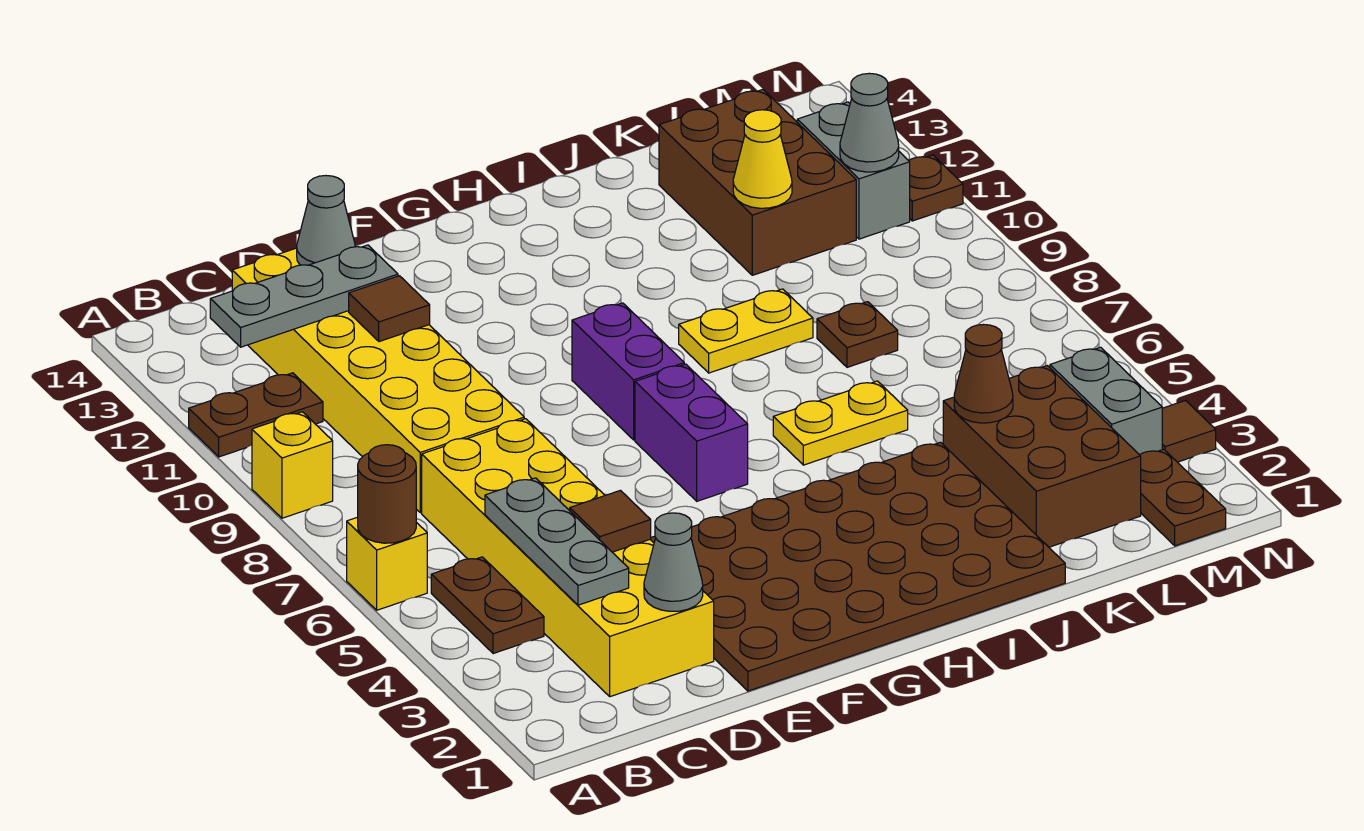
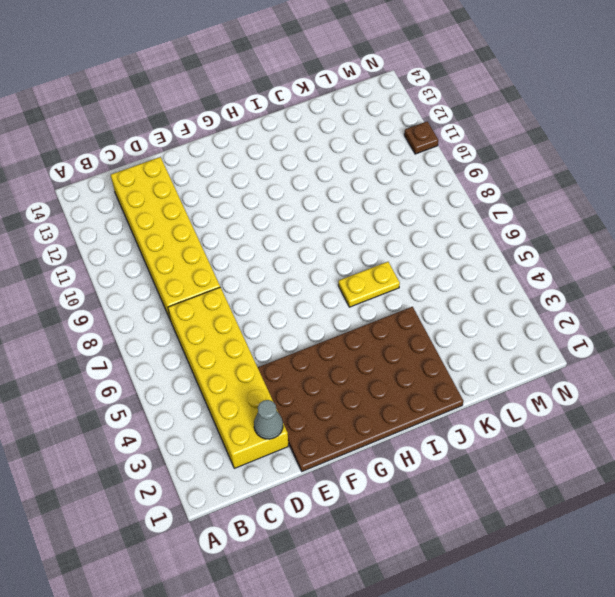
none -> yellow 1x1 brick [347,517,427,610]
none -> yellow 1x1 brick [252,412,333,518]
none -> brown 1x2 plate [189,373,323,457]

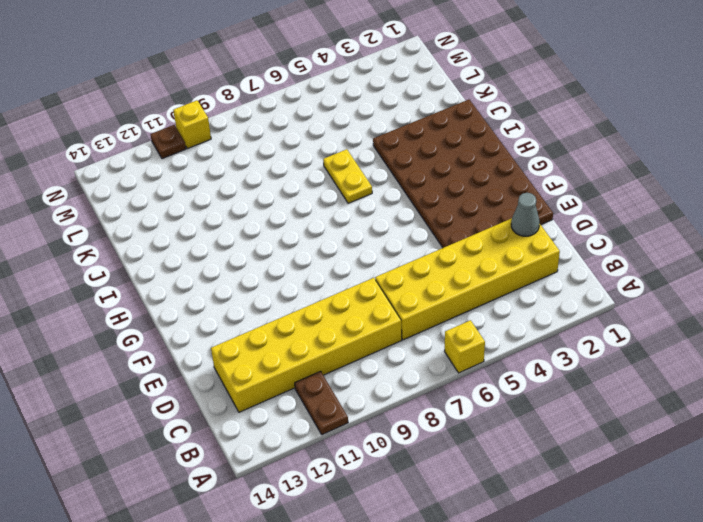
yellow 1x1 brick [173,100,211,149] -> yellow 1x1 brick moved to [252,412,333,518]
none -> brown 1x2 plate [431,557,544,654]
none -> purple 1x2 brick [635,364,748,501]
none -> purple 1x2 brick [572,303,684,440]

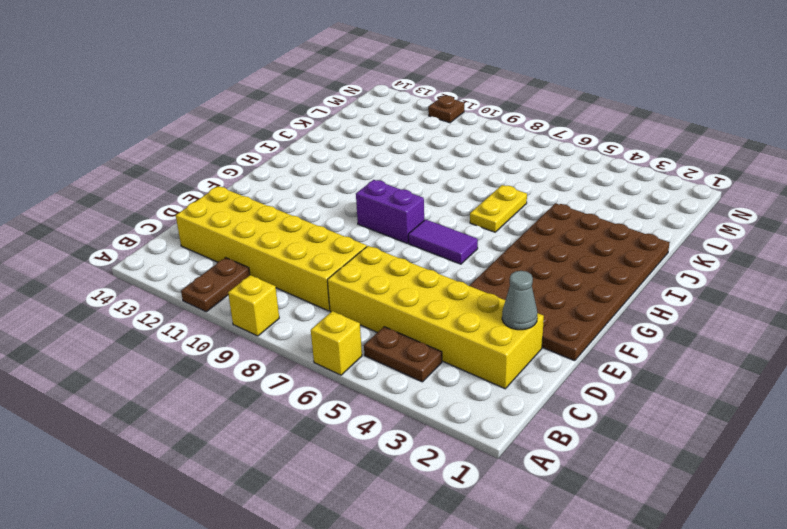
purple 1x2 tile [408,219,478,264] -> purple 1x2 brick [635,364,748,501]
none -> yellow 1x2 plate [679,289,813,373]
none -> brown 2x3 brick [943,366,1141,547]
none -> brown 1x1 plate [817,302,898,367]

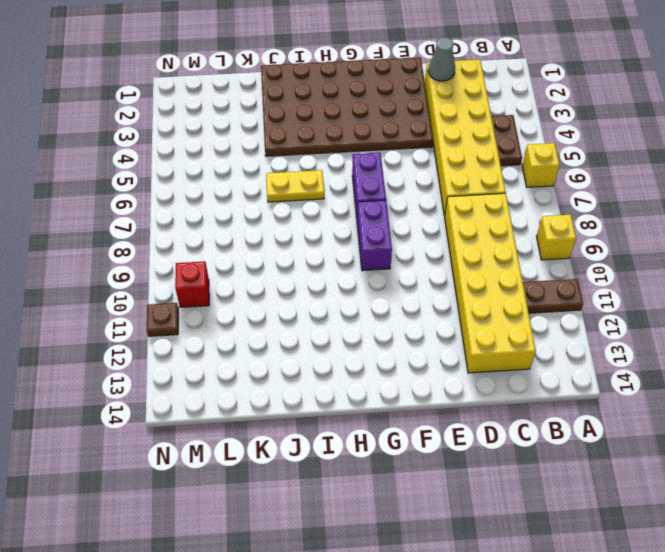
red 1x1 brick [175,261,209,307] -> none
none -> yellow 1x2 plate [679,289,813,373]
none -> brown 2x3 brick [943,366,1141,547]
none -> brown 1x1 plate [817,302,898,367]

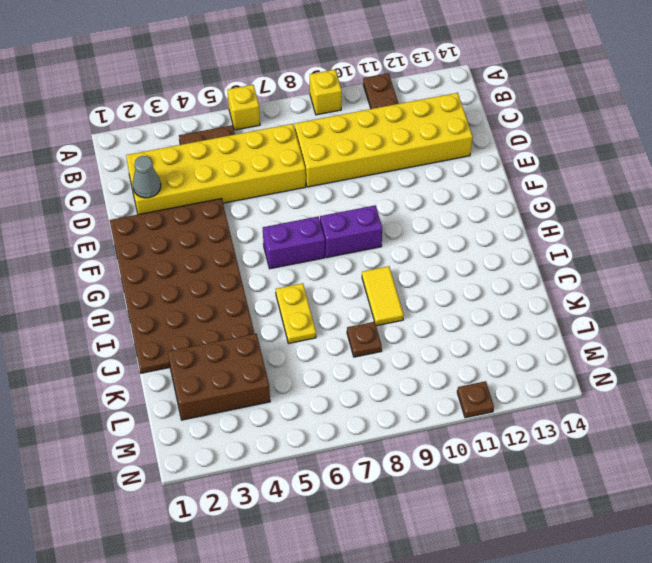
yellow 1x2 tile [362,266,404,326] -> yellow 1x2 plate [679,289,813,373]
none -> brown 2x3 brick [659,90,856,275]
none -> brown 1x2 plate [1140,449,1226,546]
none -> grey 1x2 brick [1050,347,1162,455]

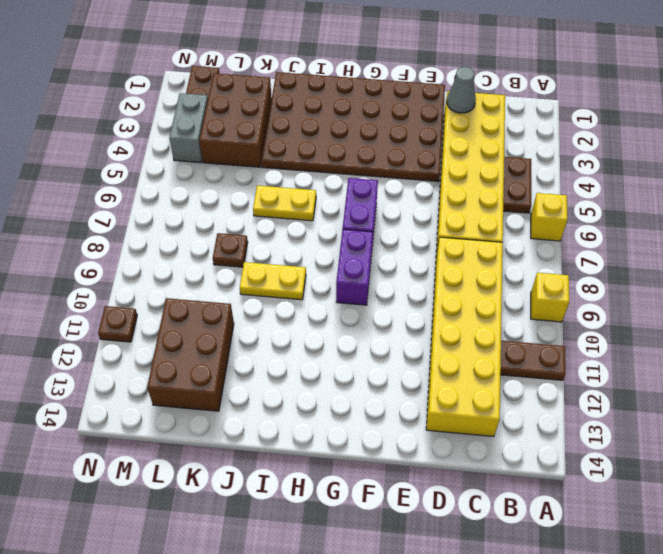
none -> grey 1x2 brick [797,102,910,239]
none -> brown 1x1 tile [1162,401,1216,462]
none -> brown 1x1 round brick [358,445,416,543]

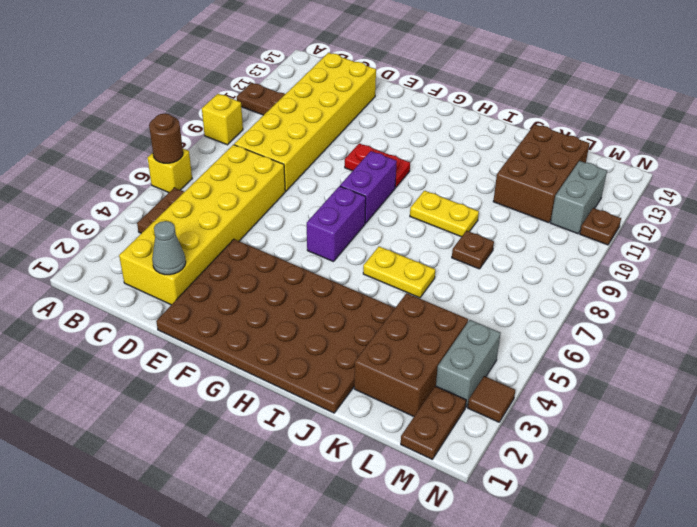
red 1x2 plate [345,143,410,187] -> none
none -> grey 1x3 plate [210,245,398,347]
none -> grey 1x3 plate [485,478,629,605]
none -> brown 1x1 tile [570,490,651,552]

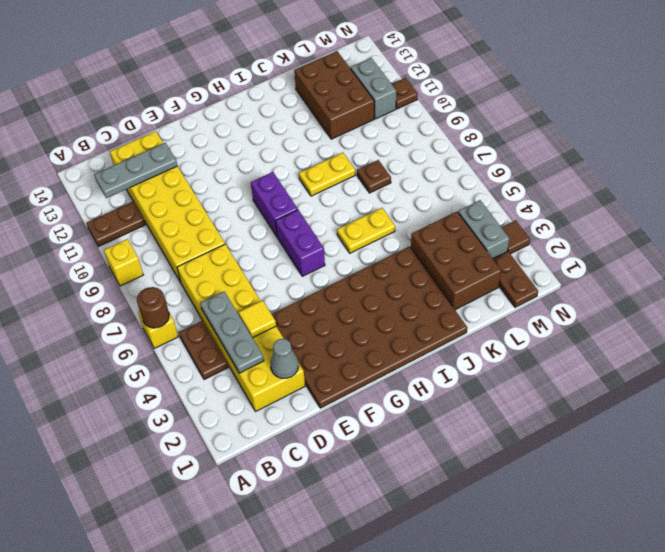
yellow 1x1 tile [239,300,276,338] -> brown 1x1 tile [570,490,651,552]
none -> brown 1x1 tile [349,276,430,342]
none -> grey 1x1 cone [297,176,355,265]
none -> brown 1x1 cone [954,325,1013,423]

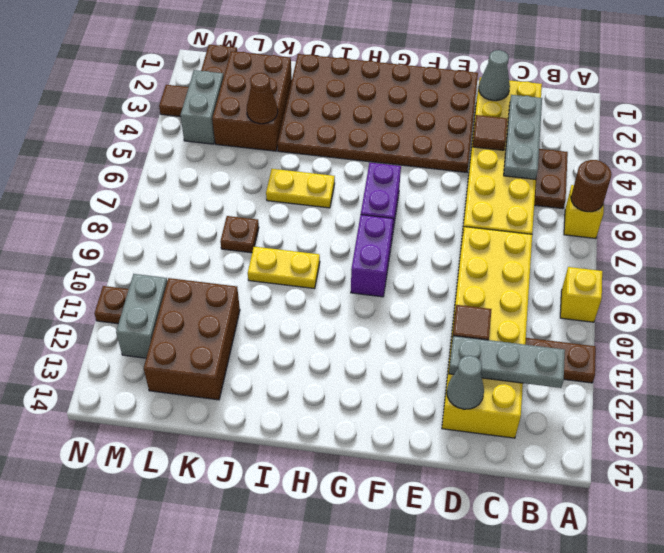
none -> yellow 1x1 cone [733,110,792,208]
none -> grey 1x1 cone [840,73,899,172]

